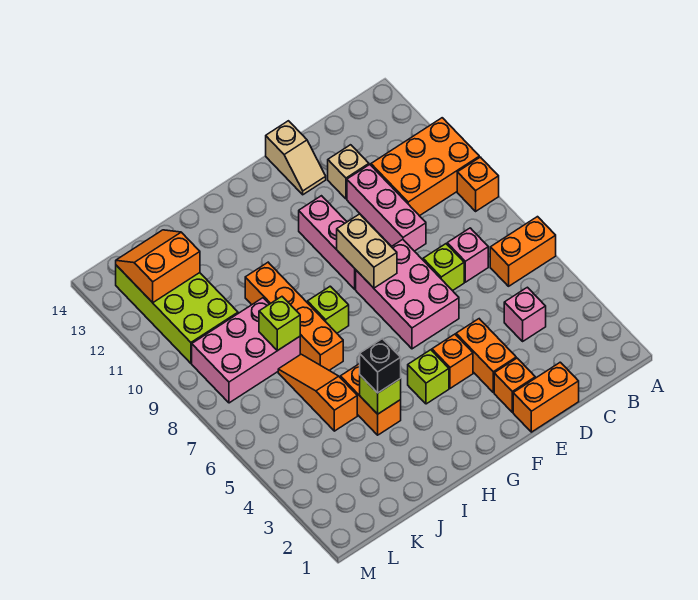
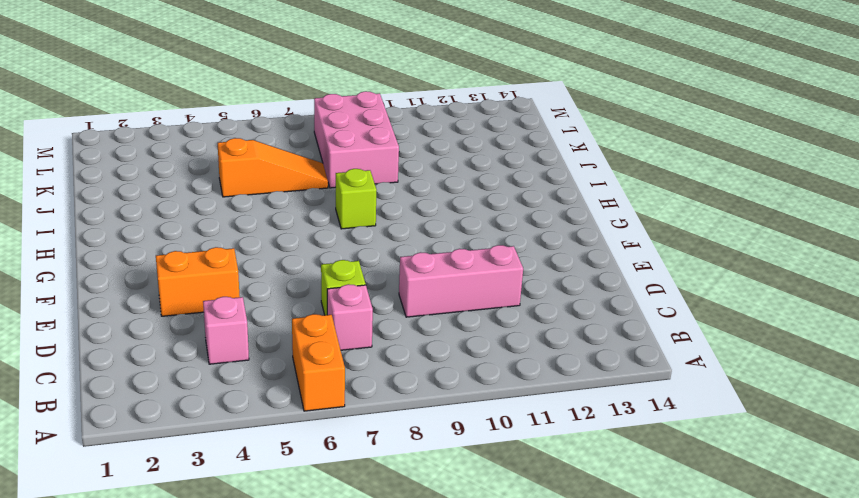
none -> orange 1x1 brick [457,157,499,211]
none -> orange 2x3 brick [371,118,479,216]
none -> orange 1x2 brick [513,362,579,432]

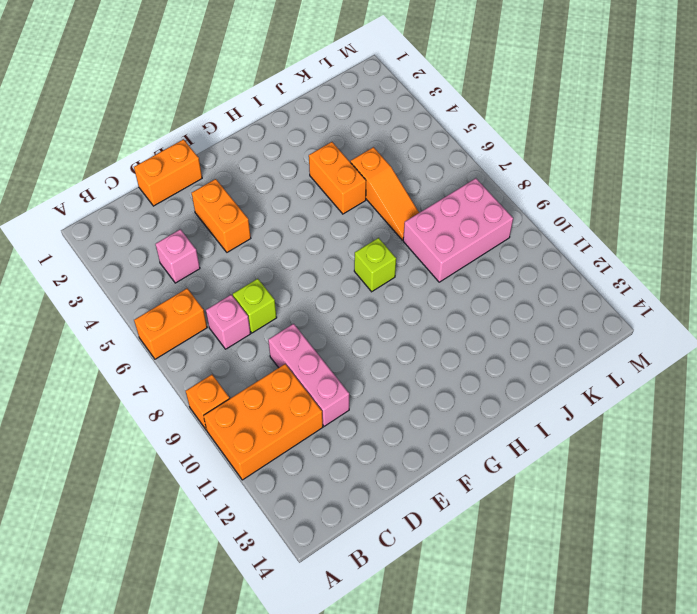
none -> tan 1x1 brick [328,145,369,199]
none -> orange 1x1 brick [494,358,535,412]
none -> pink 2x3 brick [356,240,459,349]

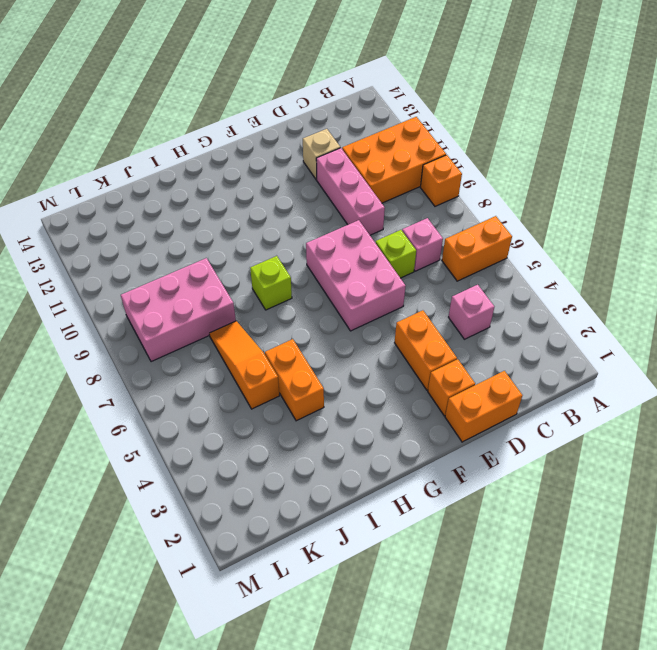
none -> tan 1x2 slope [266,121,326,195]
none -> orange 1x1 brick [432,334,473,388]
none -> pink 1x3 brick [299,196,356,289]

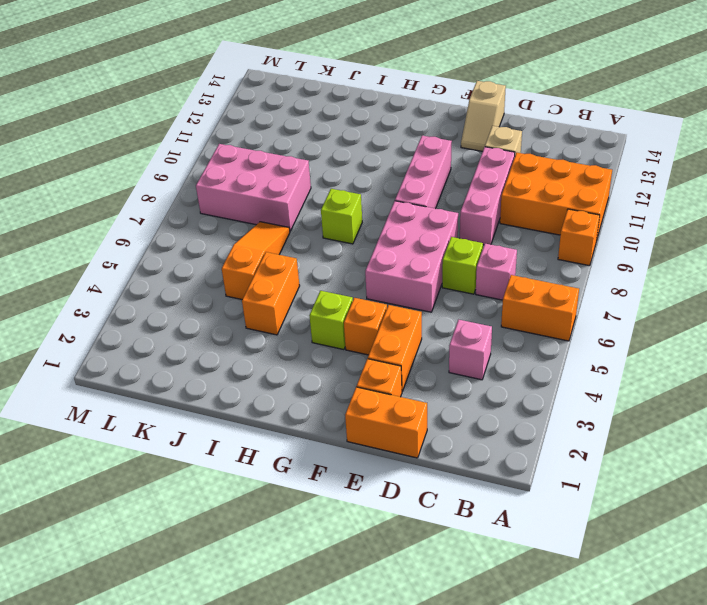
none -> orange 1x4 brick [245,262,343,370]
none -> lime 2x4 brick [116,265,238,363]
none -> tan 1x2 brick [337,214,397,288]

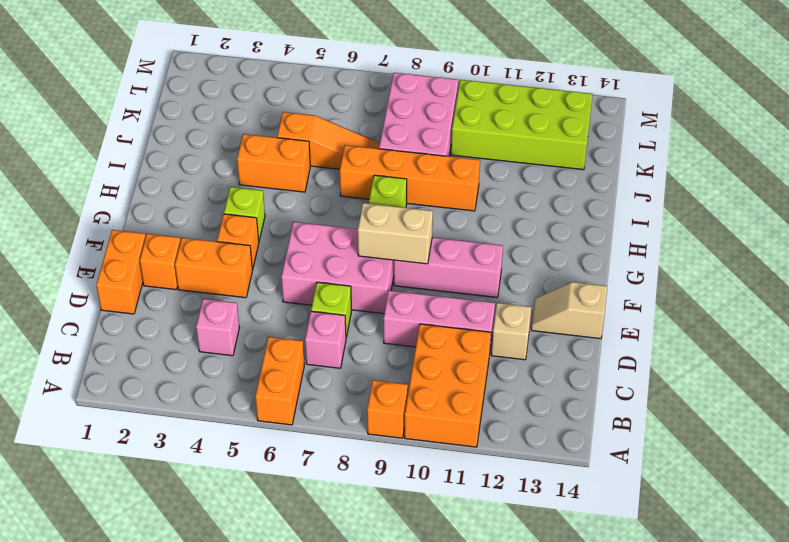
none -> lime 1x1 brick [360,375,401,414]
none -> lime 1x1 brick [259,297,300,351]
none -> orange 2x2 slope [116,230,200,303]

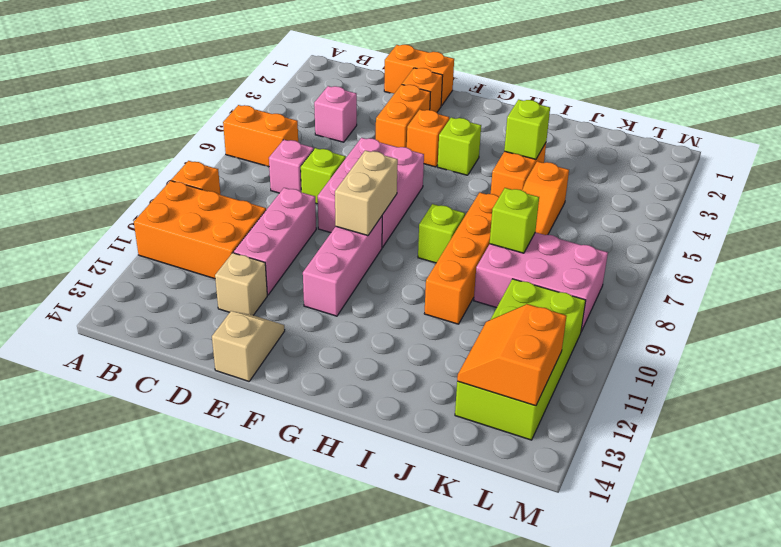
orange 2x2 slope [457,304,567,406] -> orange 2x2 slope turned to [116,230,200,303]
none -> black 1x1 brick [360,339,401,393]

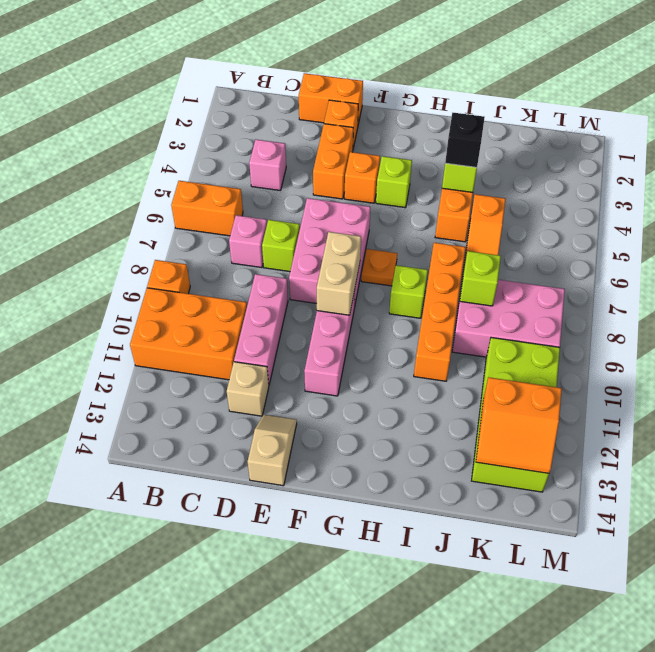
orange 1x1 plate [361,249,397,286] -> none

